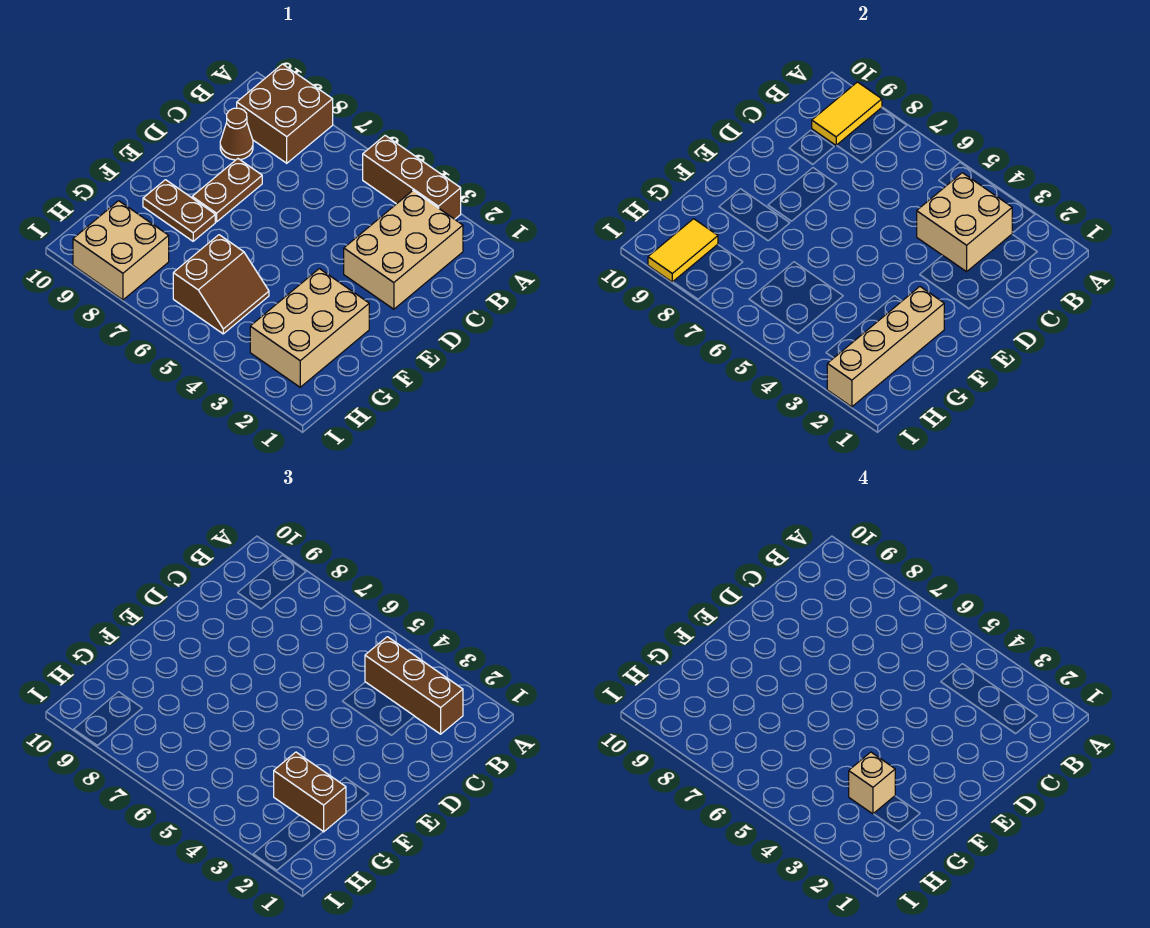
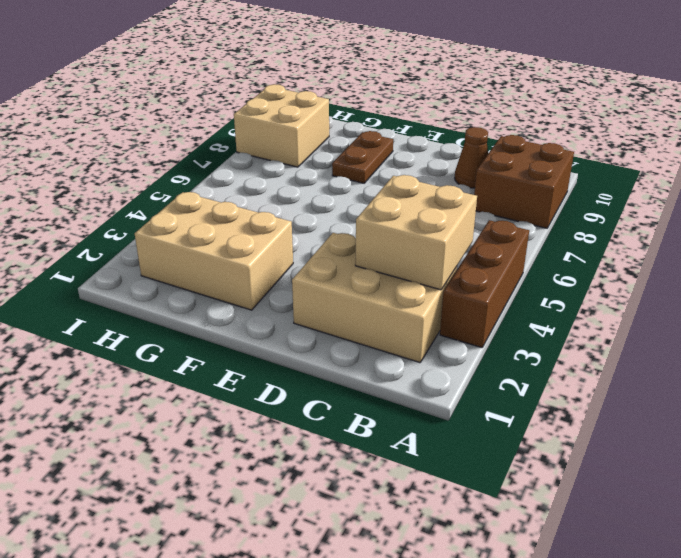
none -> brown 1x2 plate [192,159,262,222]
none -> brown 2x2 slope [173,235,269,334]
none -> yellow 1x2 tile [812,82,882,145]

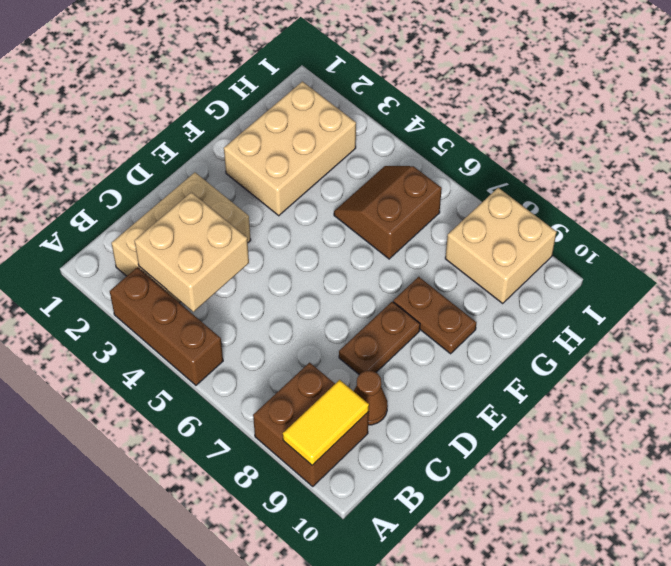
none -> tan 1x4 brick [827,287,944,407]
none -> yellow 1x2 tile [648,219,718,282]
none -> brown 1x3 brick [365,637,463,734]

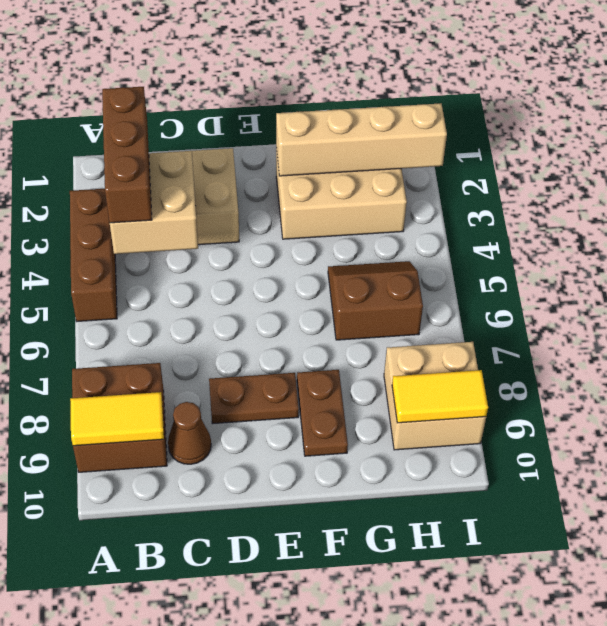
none -> brown 1x2 brick [274,752,346,832]
none -> tan 1x1 brick [849,752,895,814]

